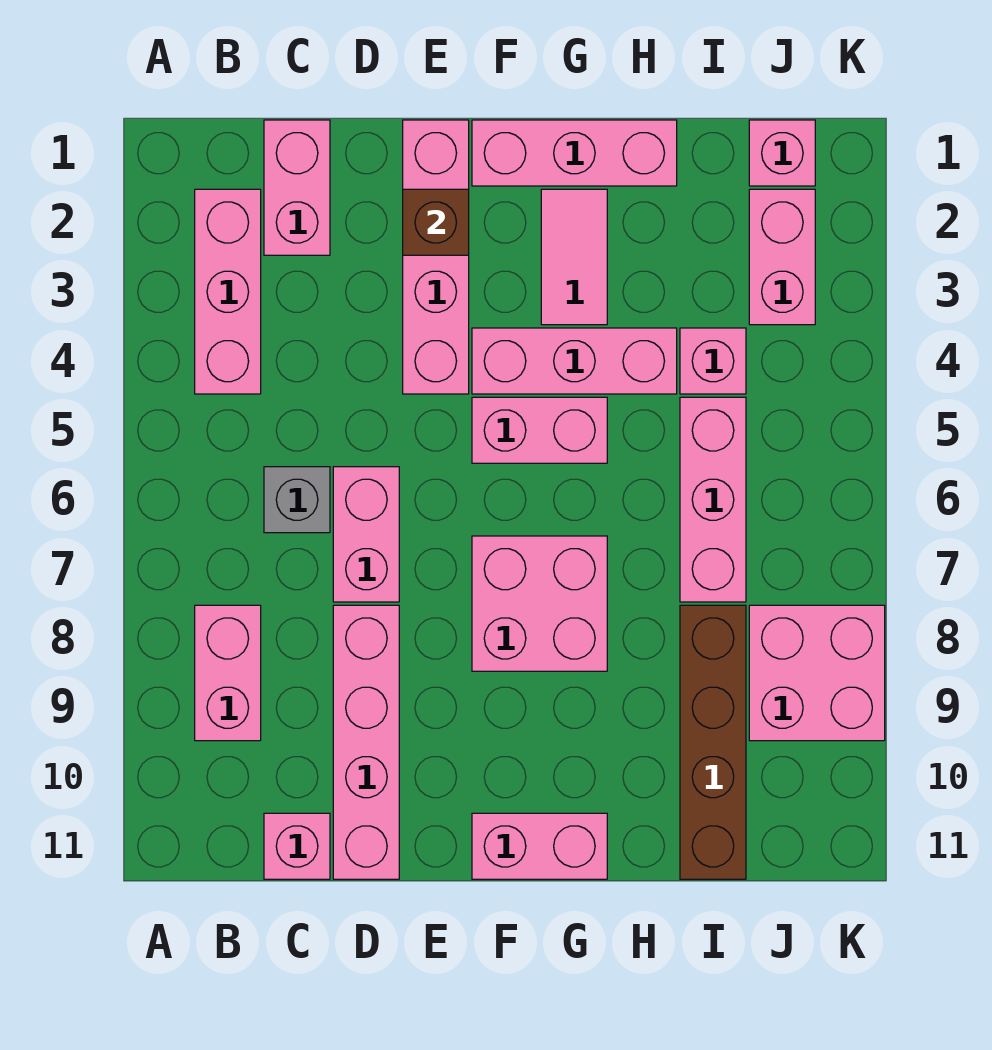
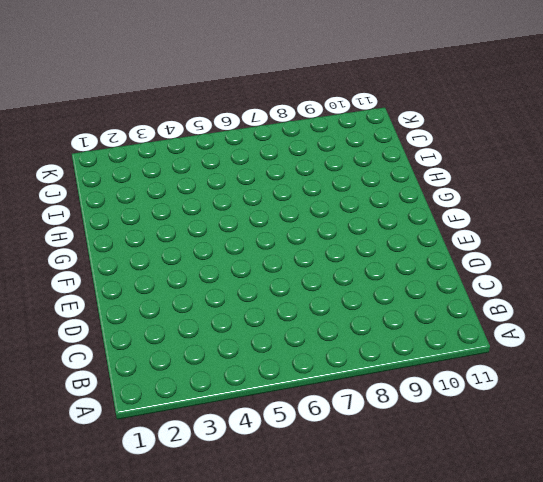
none -> pink 1x3 brick [195,189,261,394]
none -> pink 1x2 brick [195,605,261,741]
none -> pink 1x2 brick [264,120,330,255]

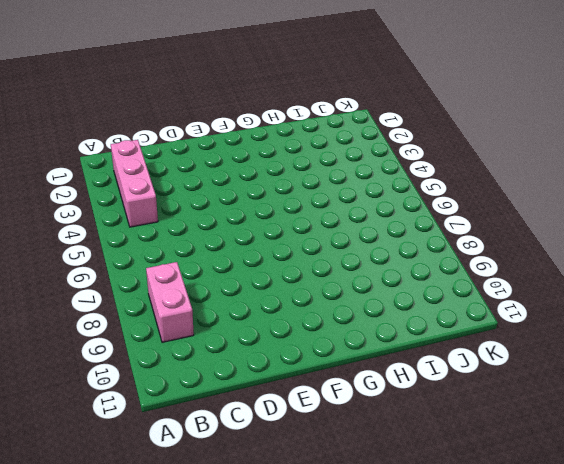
none -> pink 1x2 brick [264,120,330,255]
none -> grey 1x1 brick [264,467,330,533]
none -> pink 1x1 brick [264,813,330,879]

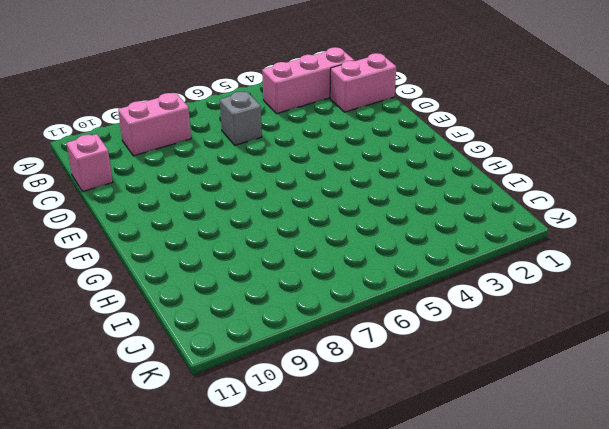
none -> pink 1x2 brick [333,467,399,602]
none -> pink 1x4 brick [333,605,399,879]
none -> pink 1x4 brick [403,120,469,394]

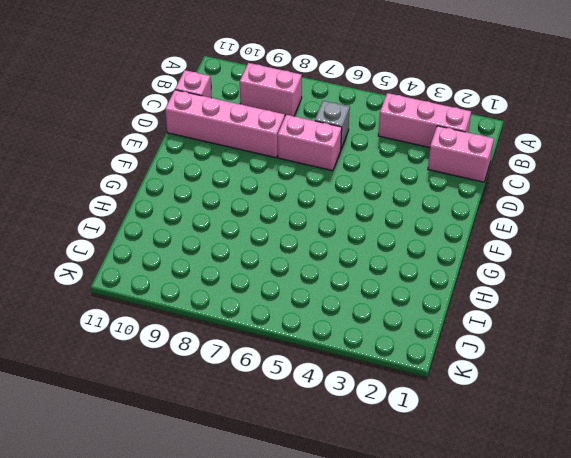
none -> pink 1x4 brick [403,120,469,394]
none -> pink 1x3 brick [472,120,677,186]
none -> pink 1x3 brick [472,328,677,394]

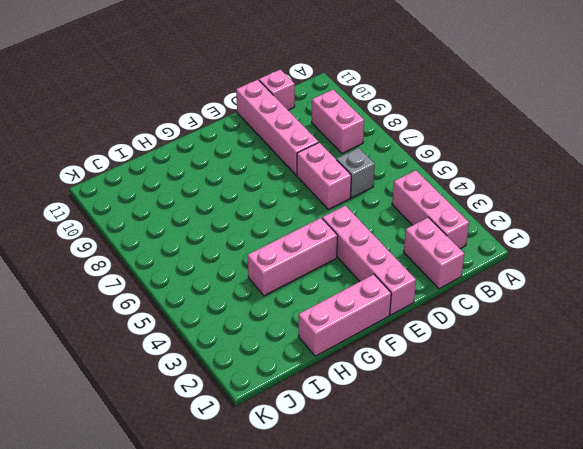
none -> pink 1x2 brick [472,397,607,463]
none -> pink 2x2 brick [472,536,607,671]
none -> pink 1x2 brick [472,813,607,879]

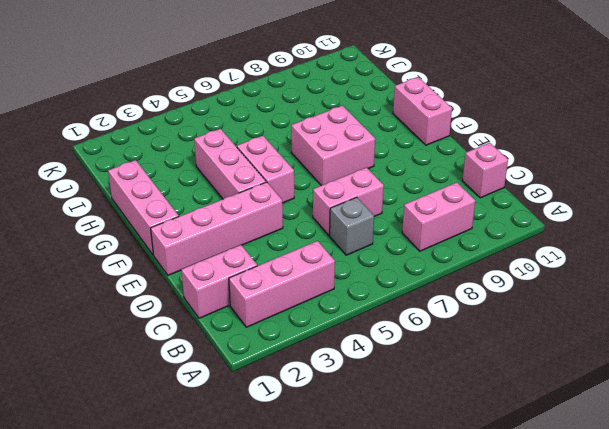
none -> pink 1x4 brick [333,605,399,879]
none -> pink 1x2 tile [541,189,607,325]
none -> pink 1x1 brick [680,328,746,394]

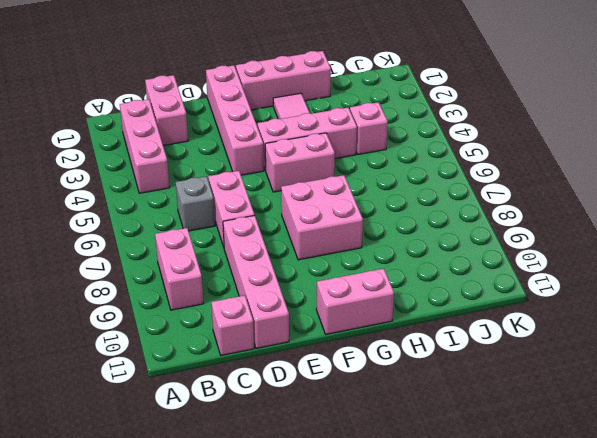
none -> pink 1x3 brick [680,397,746,602]
none -> brown 1x4 brick [680,605,746,879]
none -> pink 1x1 brick [749,120,815,186]

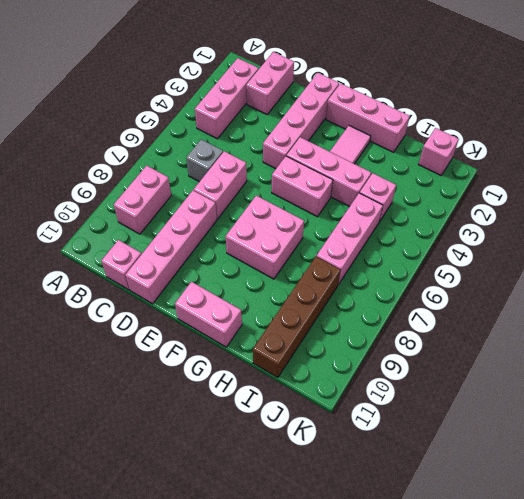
none -> pink 1x2 brick [749,189,815,325]
none -> pink 2x2 brick [749,605,885,741]
none -> brown 1x1 brick [403,189,469,255]

